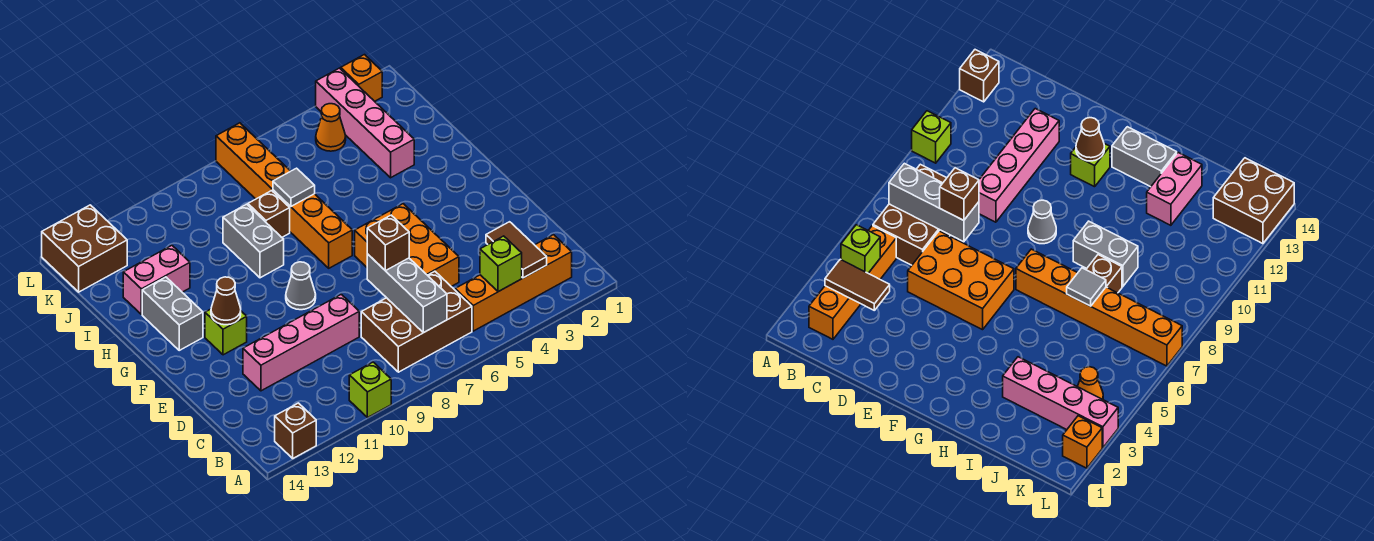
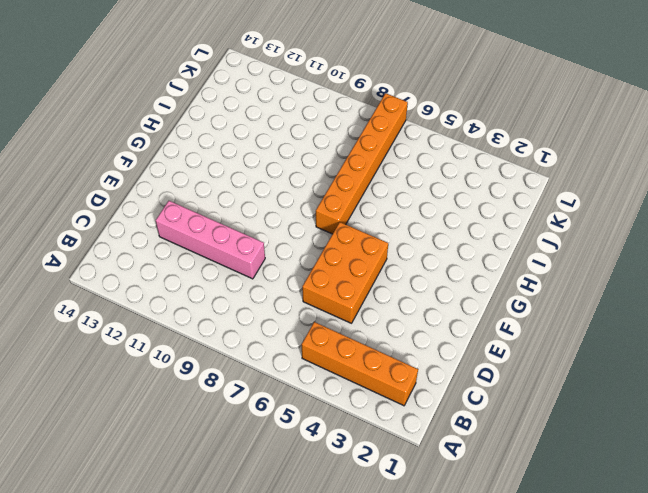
none -> lime 1x1 brick [349,362,391,418]
none -> brown 1x1 brick [275,403,316,458]
none -> brown 2x3 brick [361,271,472,372]

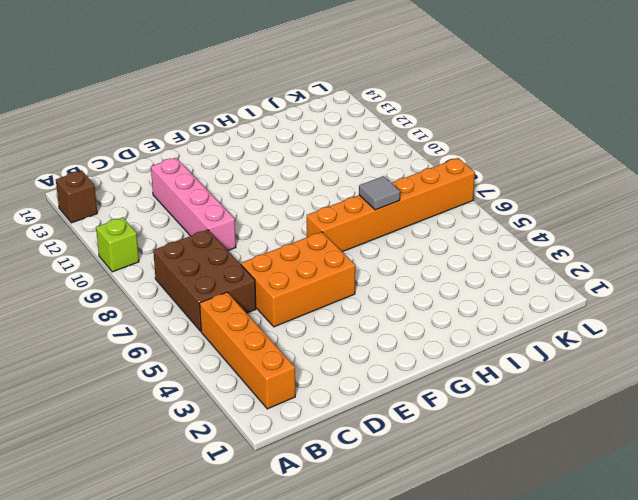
none -> grey 1x1 cone [286,262,316,310]
none -> lime 1x1 brick [205,309,247,355]
none -> grey 1x2 brick [142,277,203,350]

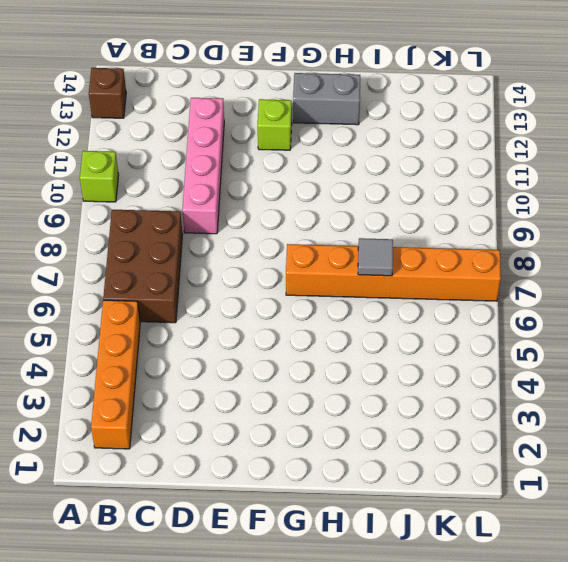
none -> orange 2x3 brick [355,204,459,286]
none -> grey 1x1 cone [286,262,316,310]
none -> grey 1x2 brick [223,204,284,278]

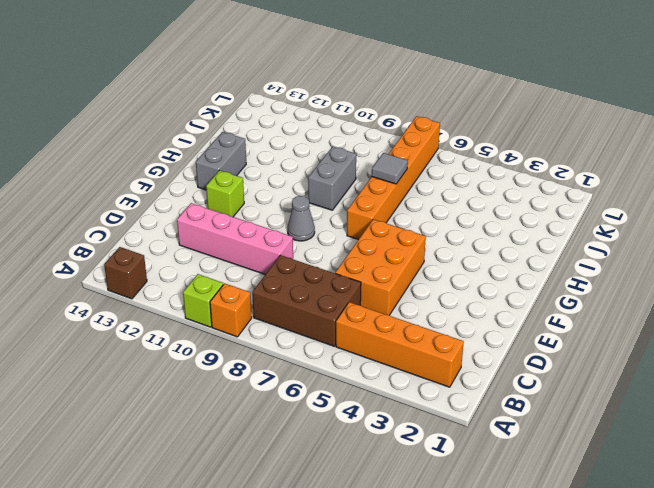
orange 1x1 brick [210,283,252,337] -> orange 1x1 brick moved to [341,55,382,101]
none -> pink 1x4 brick [316,68,414,178]
none -> brown 1x1 brick [248,191,290,237]
none -> pink 1x2 brick [123,245,190,314]

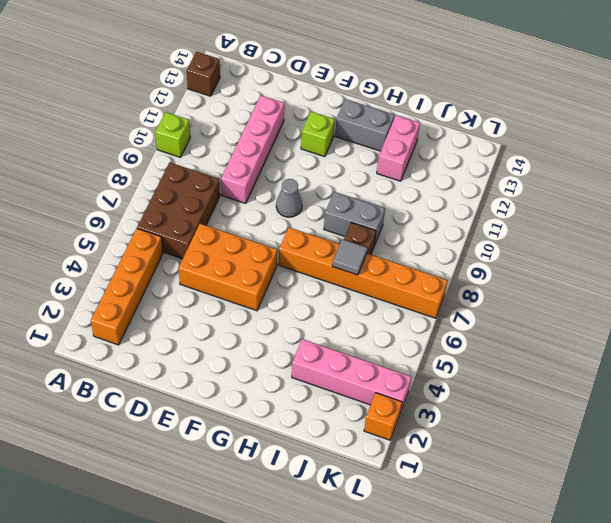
none -> orange 1x1 cone [316,104,346,151]
none -> brown 2x2 brick [42,205,127,292]
none -> brown 1x2 tile [486,222,547,278]

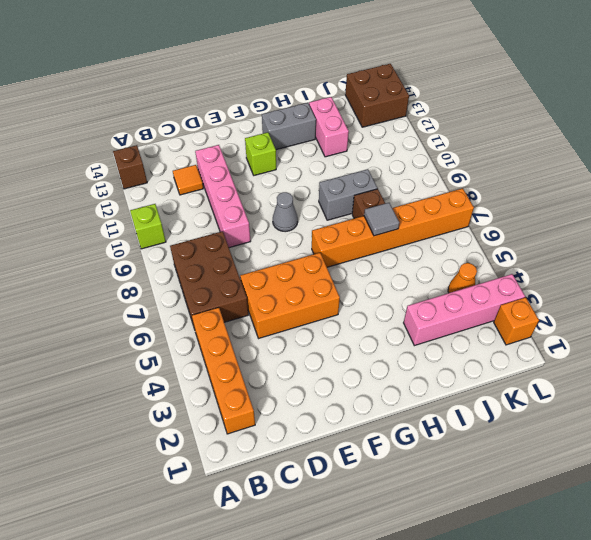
orange 1x1 tile [173,165,203,195] -> none
none -> brown 1x2 tile [486,222,547,278]
none -> lime 1x1 brick [480,236,522,292]
none -> grey 1x3 brick [367,254,447,333]

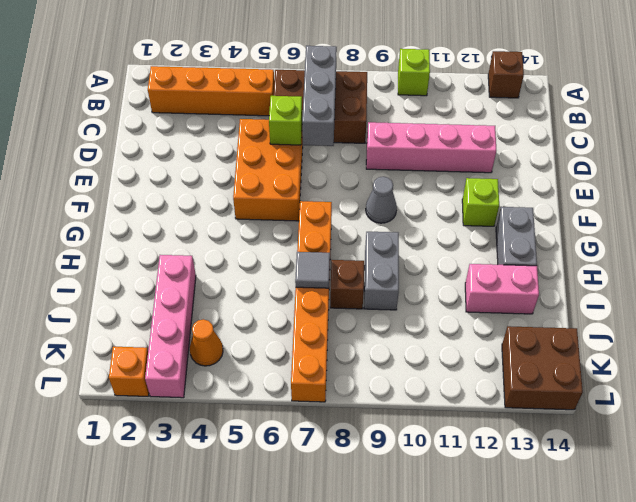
lime 1x1 brick [269,96,302,145] -> lime 1x1 brick moved to [480,236,522,292]
none -> brown 1x2 tile [486,222,547,278]
none -> brown 1x1 cone [211,277,241,325]
none -> brown 1x1 brick [367,215,409,271]

